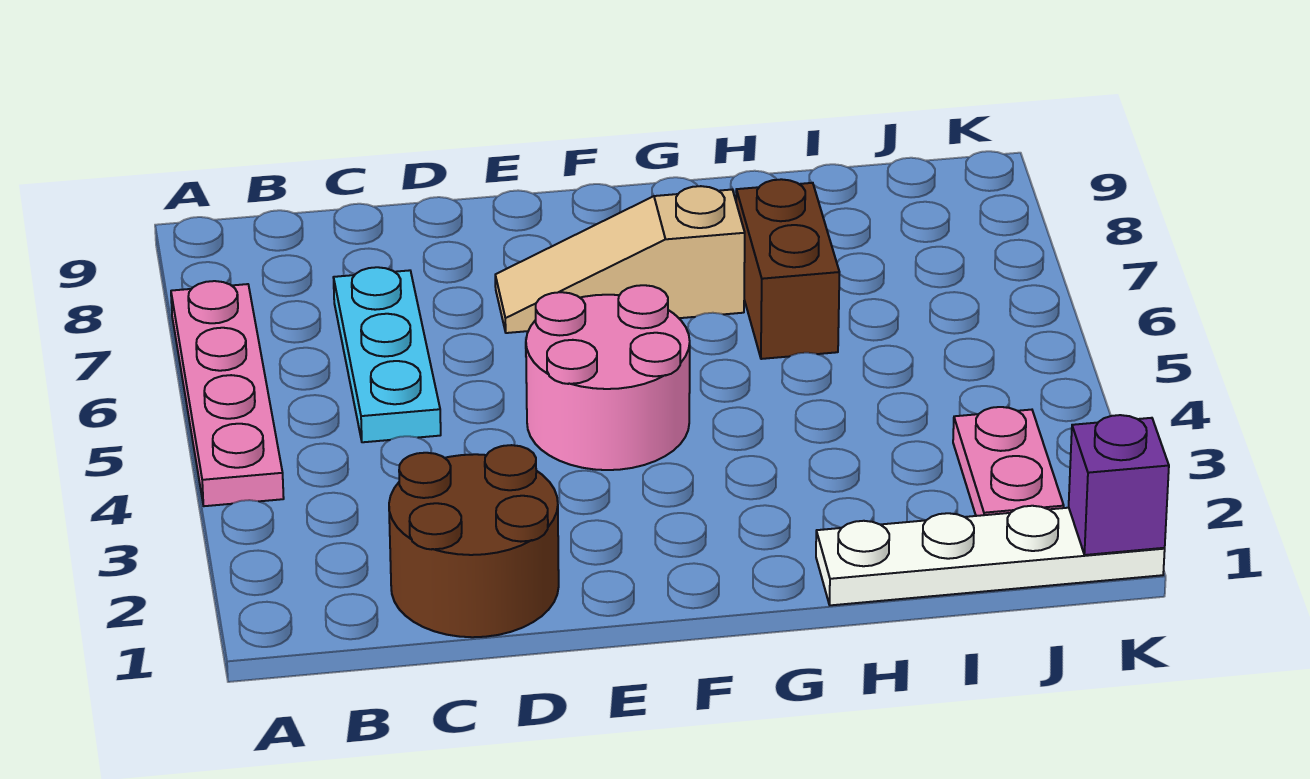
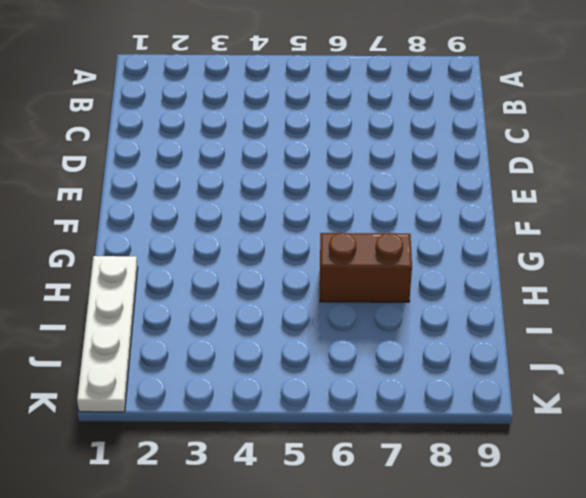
none -> pink 1x4 plate [171,281,284,506]
none -> brown 2x2 round brick [389,445,559,637]

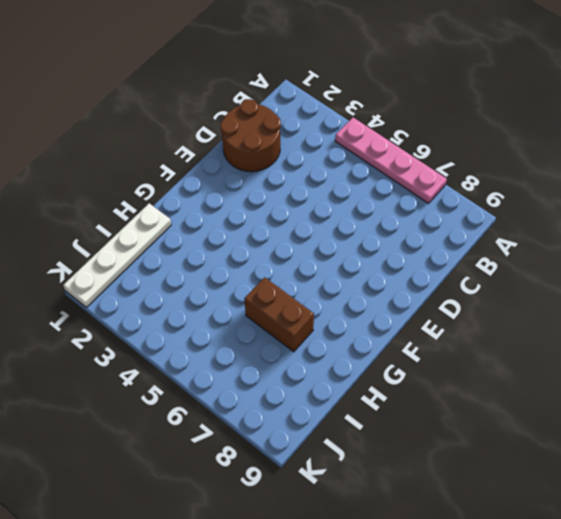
none -> cyan 1x3 plate [333,267,441,442]
none -> pink 2x2 round brick [526,285,690,470]

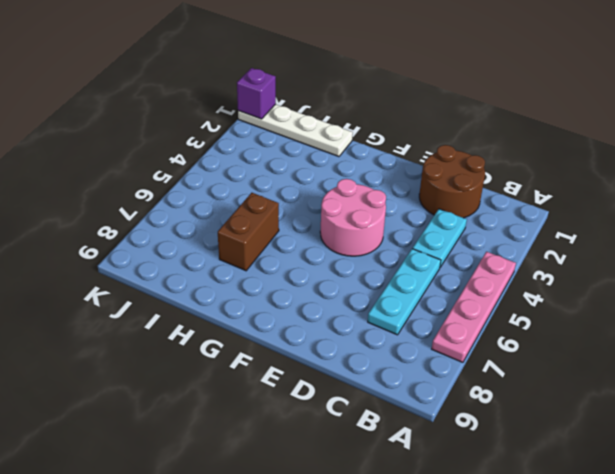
cyan 1x2 plate [413,209,467,267] -> none
none -> tan 1x3 slope [495,186,745,333]
none -> pink 1x2 plate [953,407,1064,516]

